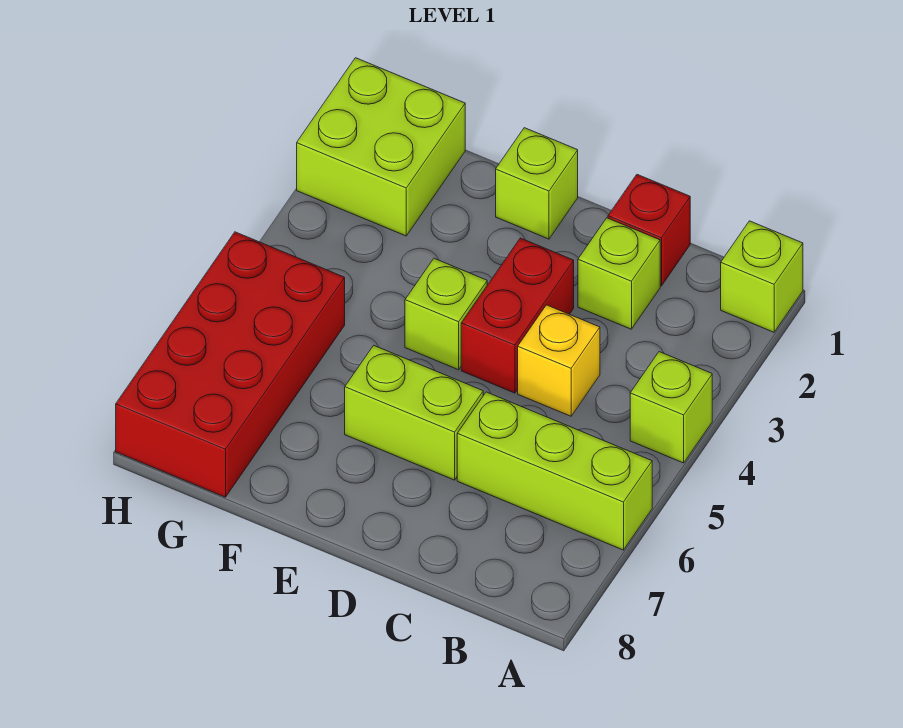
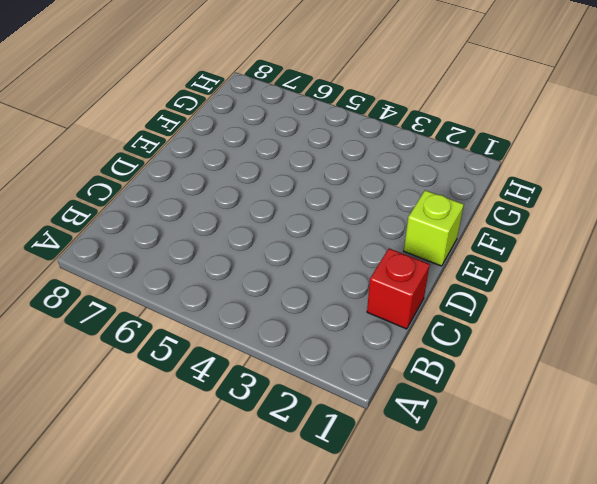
none -> lime 1x1 brick [721,221,803,332]
none -> lime 1x1 brick [630,352,712,463]
none -> lime 1x3 brick [457,392,652,550]

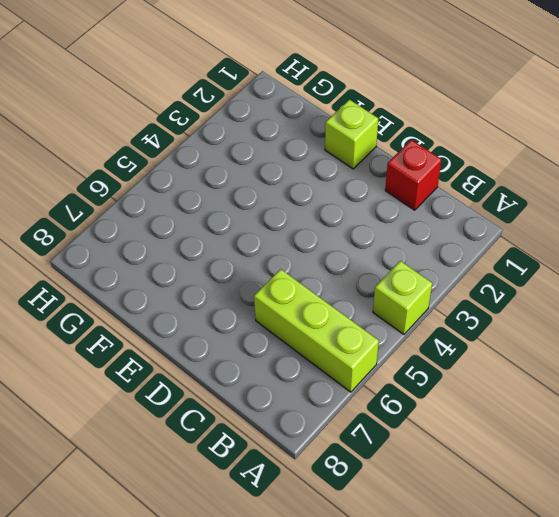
none -> lime 1x1 brick [721,221,803,332]
none -> lime 1x1 brick [578,218,660,329]
none -> yellow 1x1 brick [518,305,600,416]

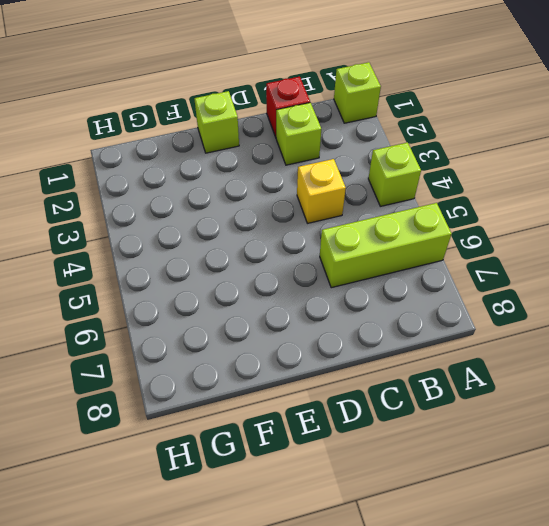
none -> red 1x2 brick [461,238,574,393]
none -> lime 1x2 brick [345,345,483,480]
none -> lime 1x1 brick [405,258,487,370]

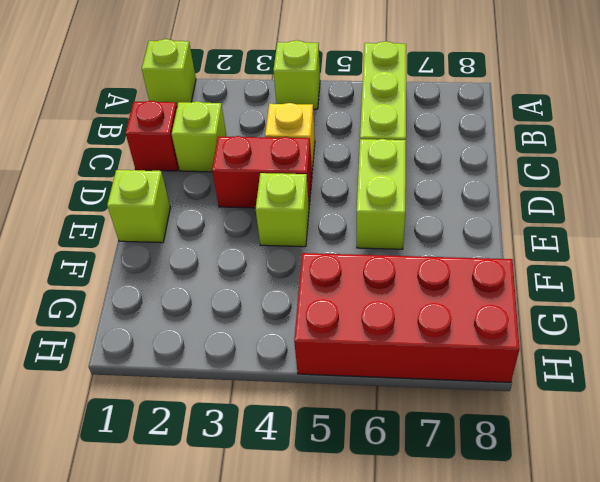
none -> lime 2x2 brick [297,58,465,236]

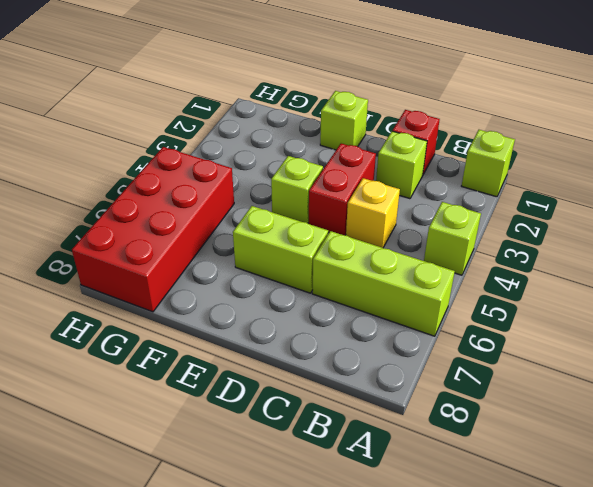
none -> lime 2x2 brick [297,58,465,236]

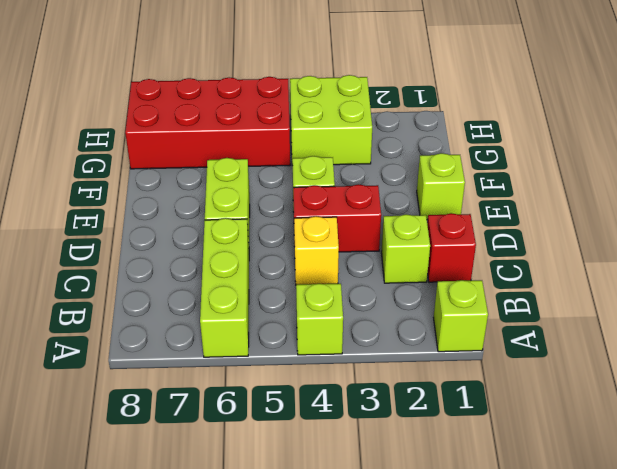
lime 2x2 brick [290,75,372,166] -> lime 2x2 brick moved to [297,58,465,236]

